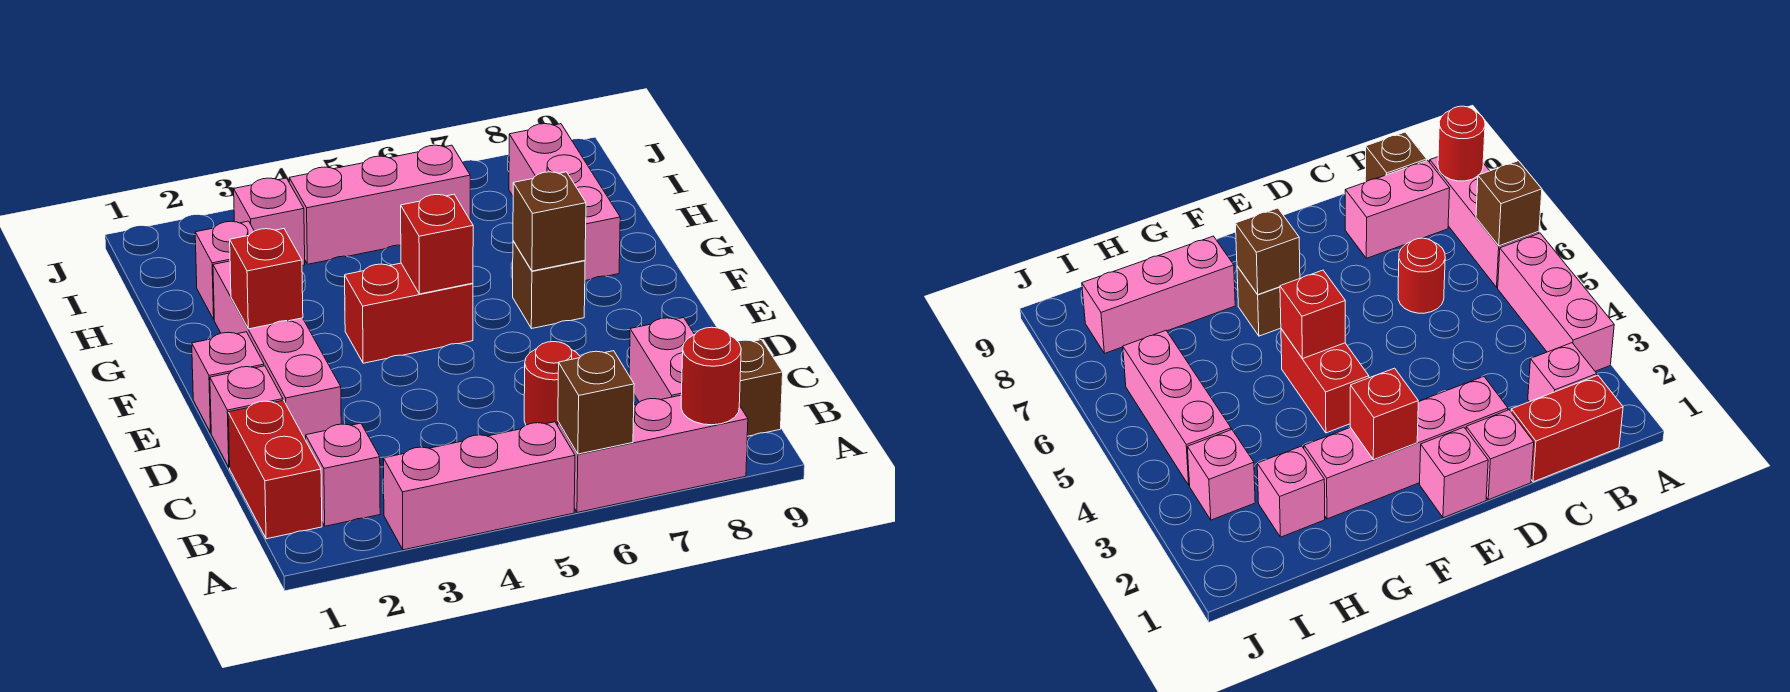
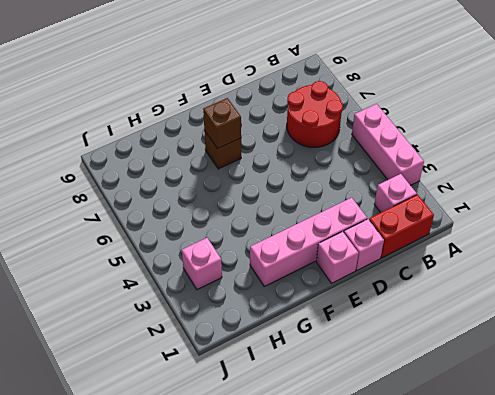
red 2x2 round brick [287,81,343,147] -> red 1x1 round brick [524,342,580,426]
none -> pink 1x3 brick [558,395,748,513]
none -> pink 1x2 brick [629,317,695,402]
none -> brown 1x1 brick [738,340,783,436]

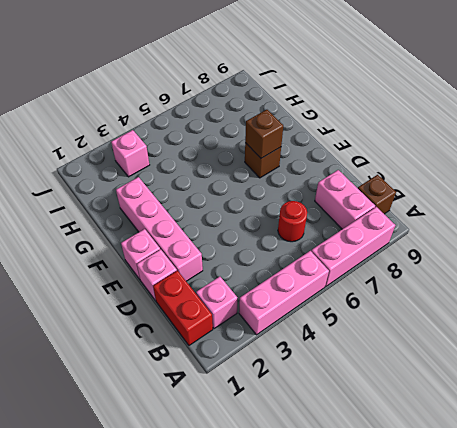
none -> red 1x2 brick [345,263,473,363]
none -> pink 1x3 brick [509,124,620,281]
none -> pink 1x1 brick [195,221,254,319]

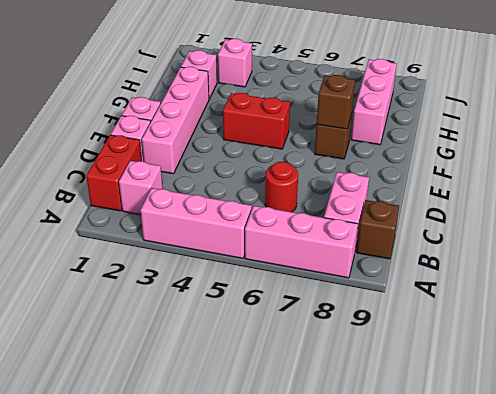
none -> pink 1x3 brick [289,145,470,264]
none -> brown 1x1 brick [558,351,634,454]
none -> red 1x1 round brick [681,327,741,425]

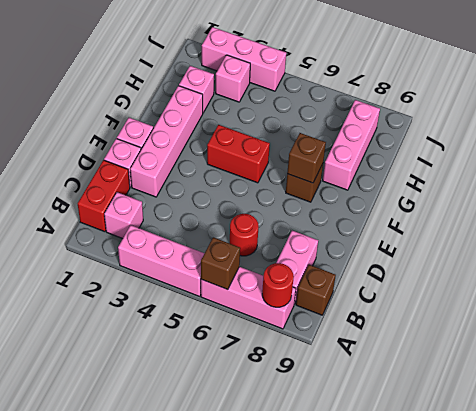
pink 1x3 brick [202,27,286,91] -> pink 1x3 brick moved to [289,145,470,264]
none -> red 1x1 brick [230,229,303,329]
none -> red 1x1 brick [401,194,473,294]

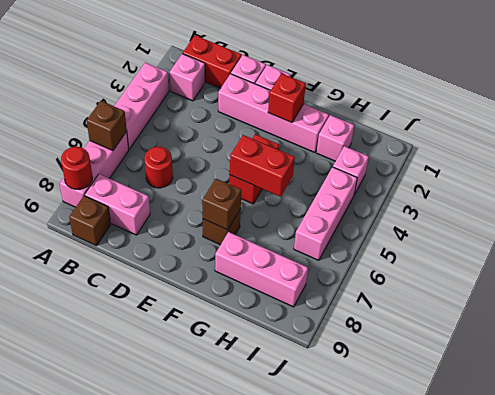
red 1x2 brick [230,135,295,197] -> red 1x1 brick [401,194,473,294]

